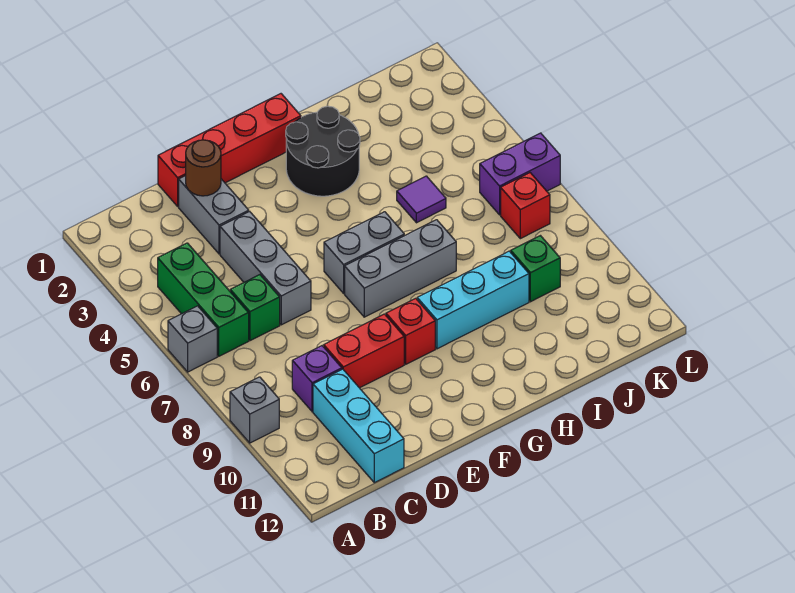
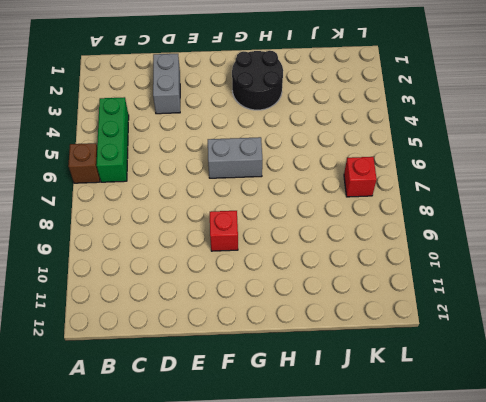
brown 1x1 brick [68,143,100,183] -> grey 1x1 brick [168,306,217,372]
none -> grey 1x1 brick [230,377,279,443]
none -> green 1x1 brick [230,275,280,341]
none -> purple 1x1 brick [292,346,342,412]

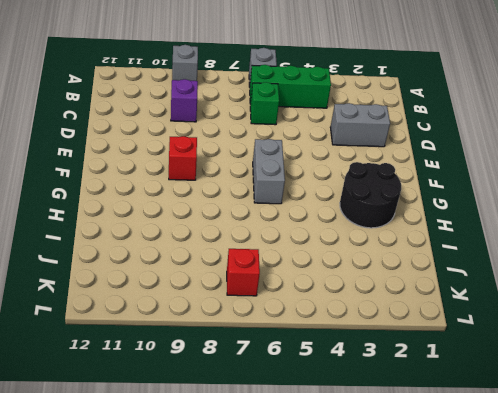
none -> cyan 1x3 brick [313,369,404,483]
none -> red 1x4 brick [158,94,301,206]
none -> grey 1x3 brick [220,211,311,325]

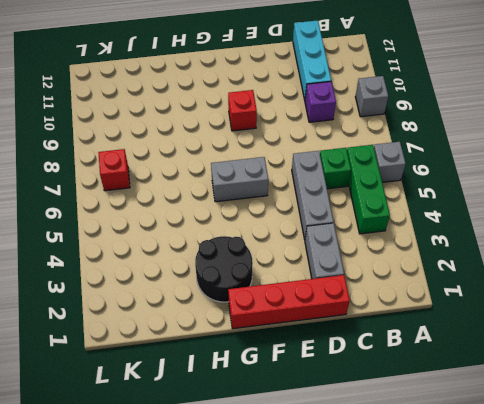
none -> red 1x2 brick [324,314,404,388]
none -> grey 1x3 brick [345,220,456,317]
none -> cyan 1x3 brick [417,251,529,349]

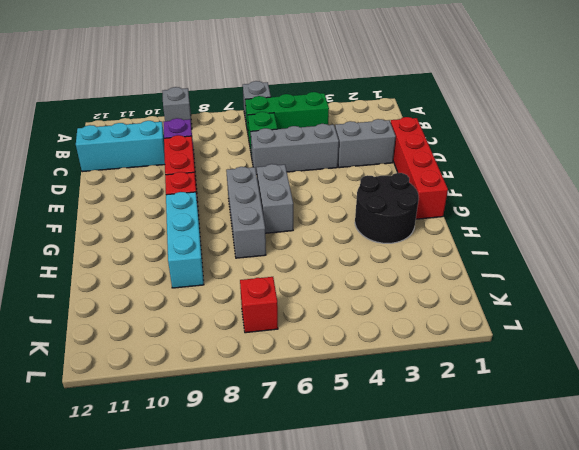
none -> purple 1x1 tile [397,176,446,223]
none -> green 1x1 brick [511,236,560,302]
none -> purple 1x2 brick [480,133,560,215]

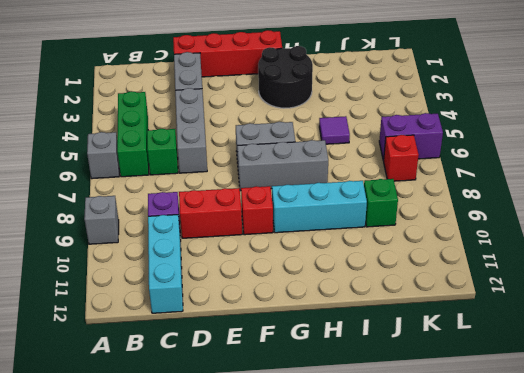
none -> brown 1x1 round brick [186,140,221,196]

